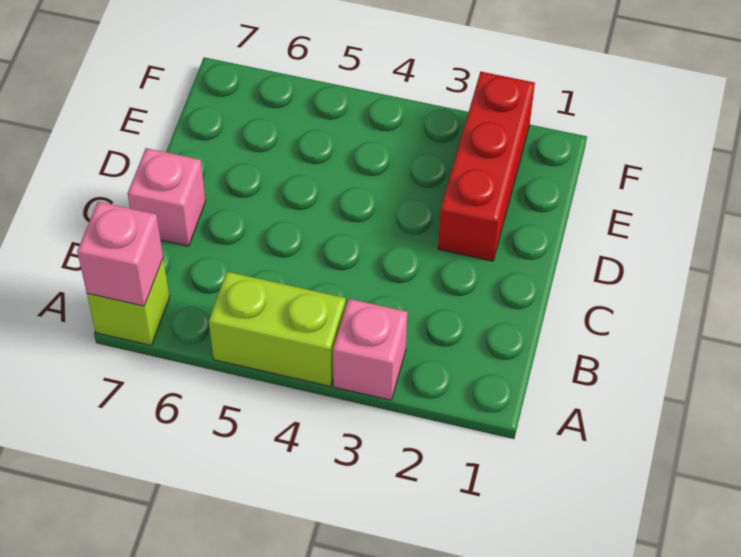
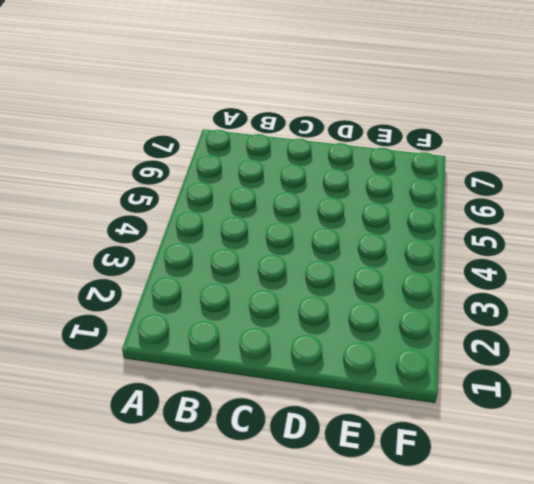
none -> pink 1x1 brick [333,299,407,400]
none -> lime 1x2 brick [209,272,346,386]

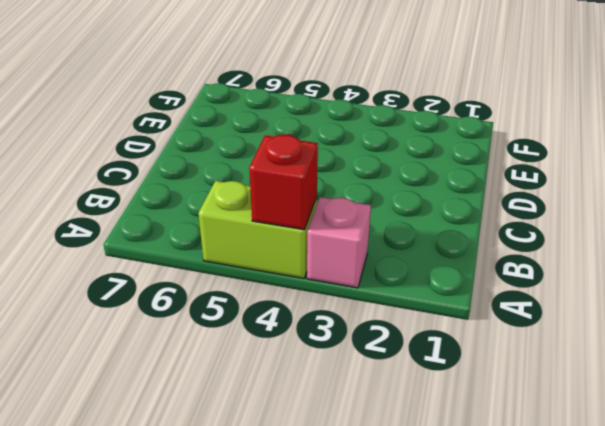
red 1x1 brick [249,135,318,230] -> none
none -> lime 1x1 brick [87,259,170,345]
none -> pink 1x1 brick [127,148,206,246]

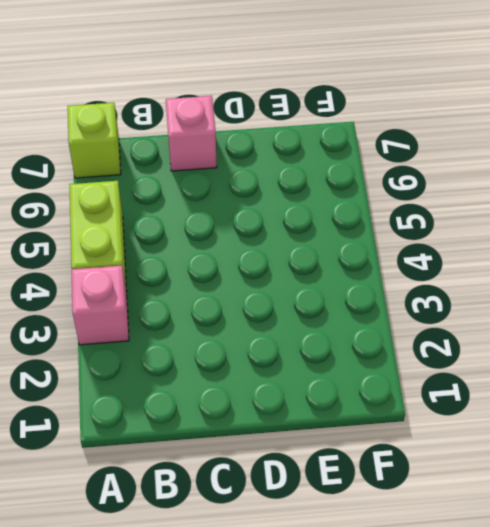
none -> red 1x3 brick [438,72,535,261]
none -> pink 1x1 brick [77,202,163,306]

